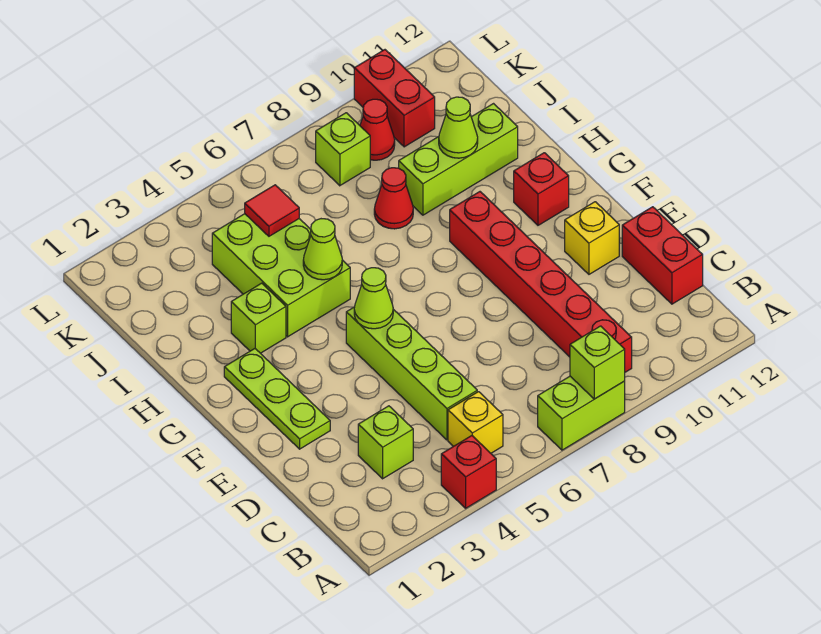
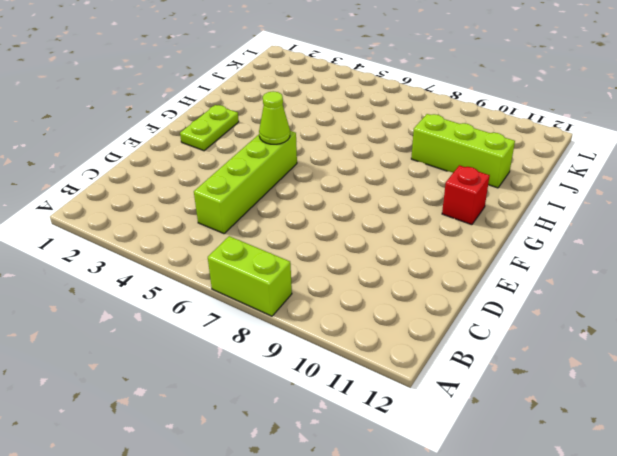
lime 1x2 plate [180,105,239,151] -> lime 1x3 plate [224,349,330,449]
none -> red 1x1 brick [441,436,496,508]
none -> yellow 1x1 brick [448,392,503,453]
none -> red 1x6 brick [450,192,632,372]

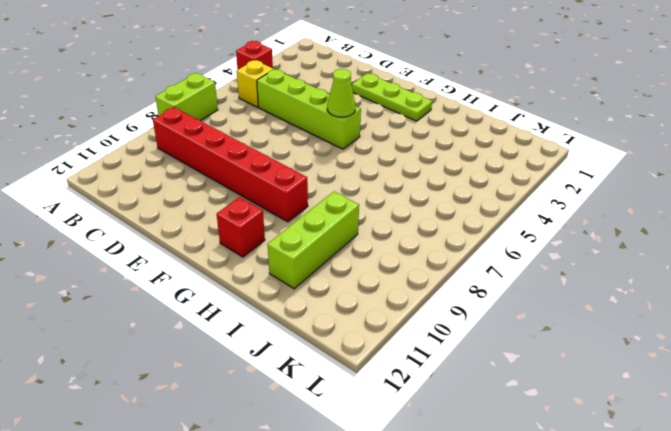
none -> lime 1x1 brick [358,406,413,479]
none -> red 1x2 brick [622,207,703,304]
none -> yellow 1x1 brick [565,202,619,274]

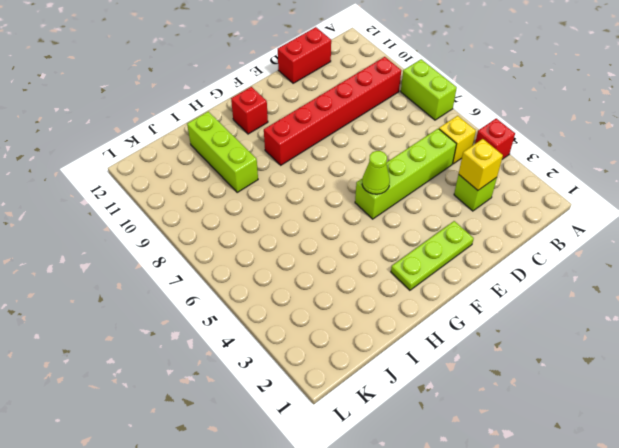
yellow 1x1 brick [459,139,503,190] -> yellow 1x1 brick moved to [565,202,619,274]
none -> lime 1x1 brick [231,283,286,353]
none -> lime 2x3 brick [212,214,350,337]
none -> red 1x1 cone [374,168,413,229]

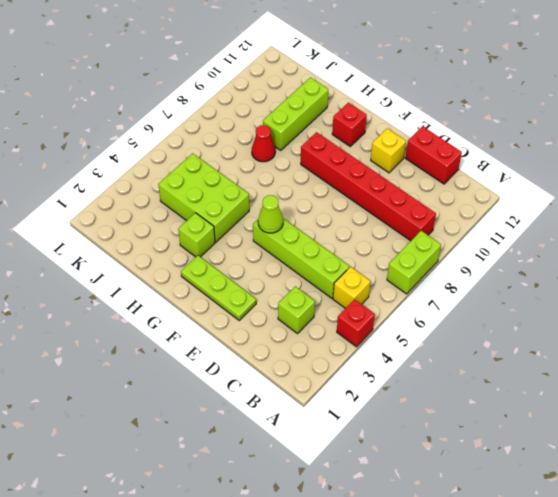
none -> lime 1x1 brick [316,113,370,186]
none -> red 1x1 cone [360,99,395,160]
none -> red 1x2 brick [354,50,435,147]

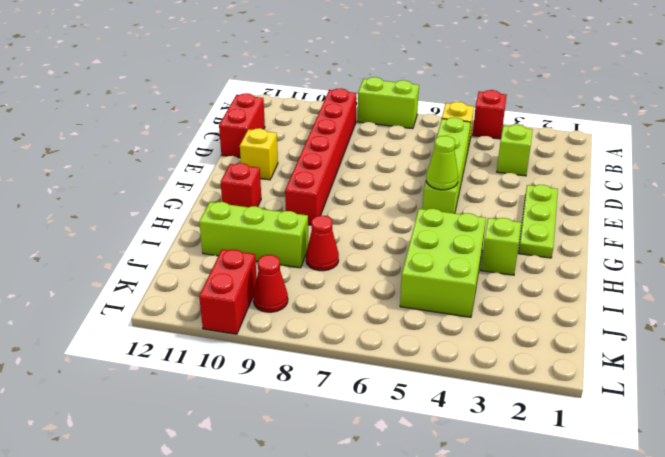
none -> lime 1x1 brick [316,113,370,186]
none -> lime 1x1 brick [570,326,625,399]
none -> lime 1x1 cone [303,219,342,280]

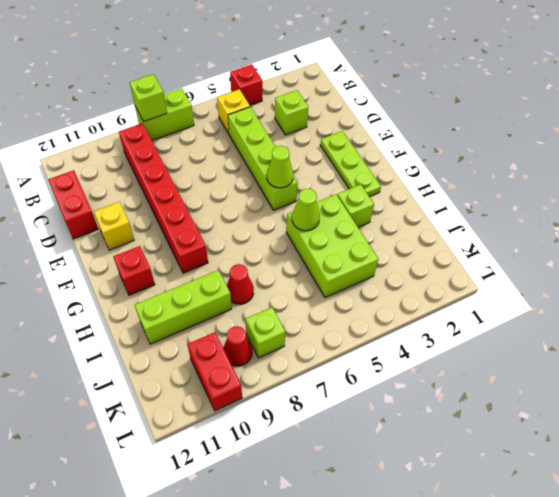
none -> lime 1x1 cone [439,97,478,158]
none -> red 1x1 tile [245,185,299,236]

